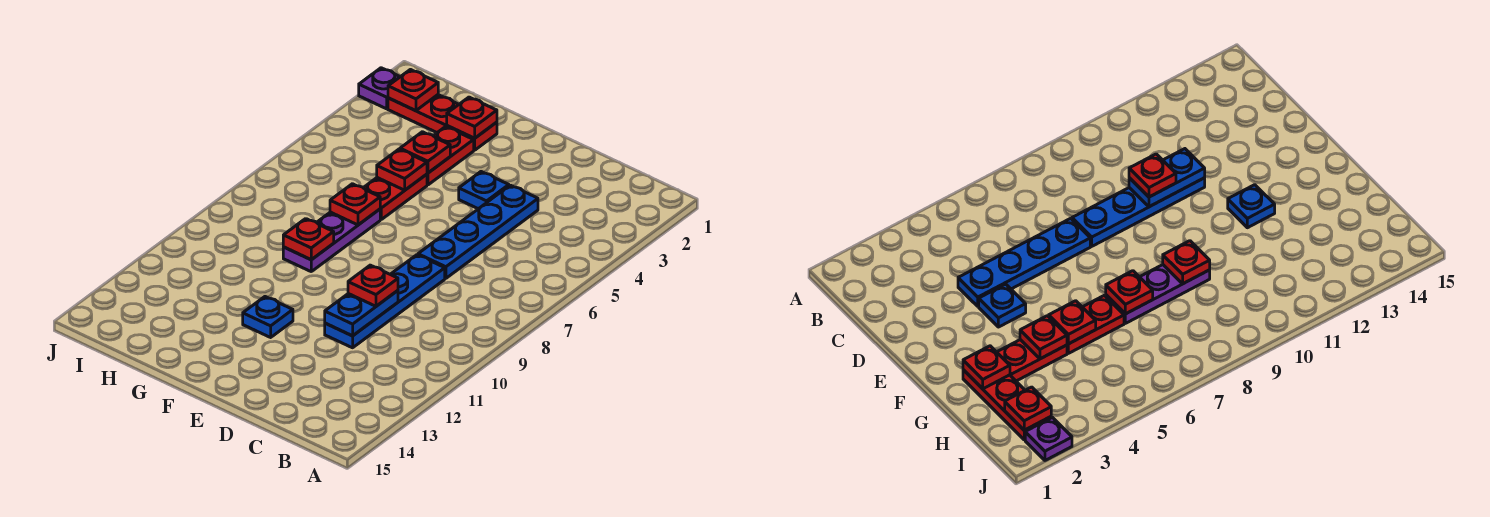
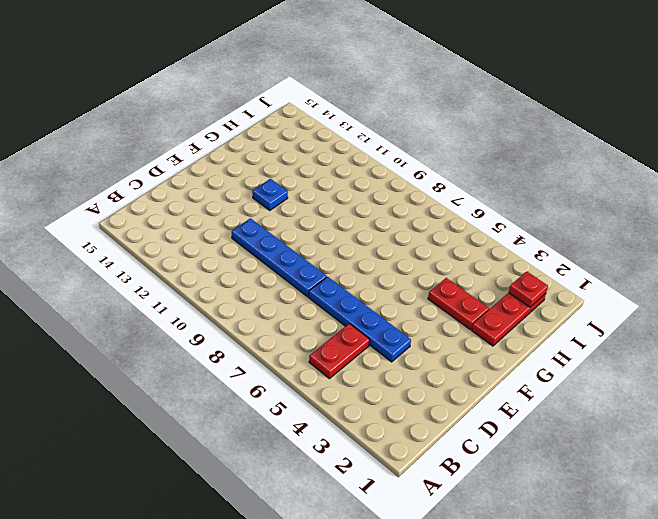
red 1x2 plate [309,324,370,379] -> red 1x2 plate turned to [363,174,427,219]
none -> blue 1x1 plate [459,172,509,209]
none -> purple 1x3 plate [283,209,380,271]
none -> purple 1x1 plate [359,68,400,109]

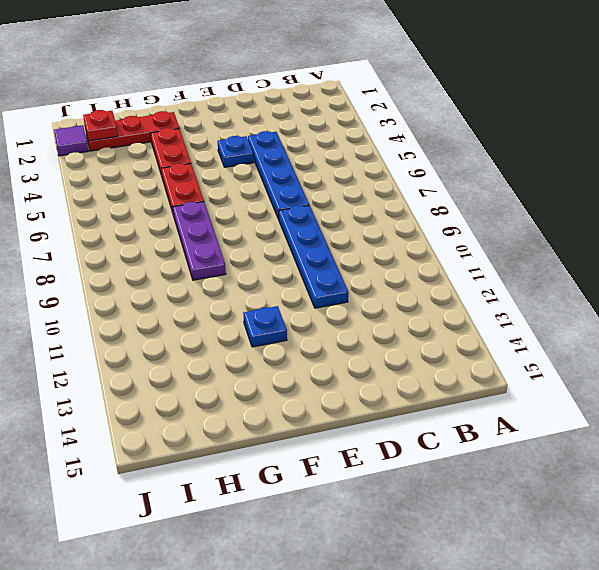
purple 1x1 tile [54,125,88,156] -> purple 1x1 plate [359,68,400,109]
none -> blue 1x2 plate [325,291,398,336]
none -> red 1x1 plate [447,97,497,138]
none -> red 1x1 plate [400,132,450,173]

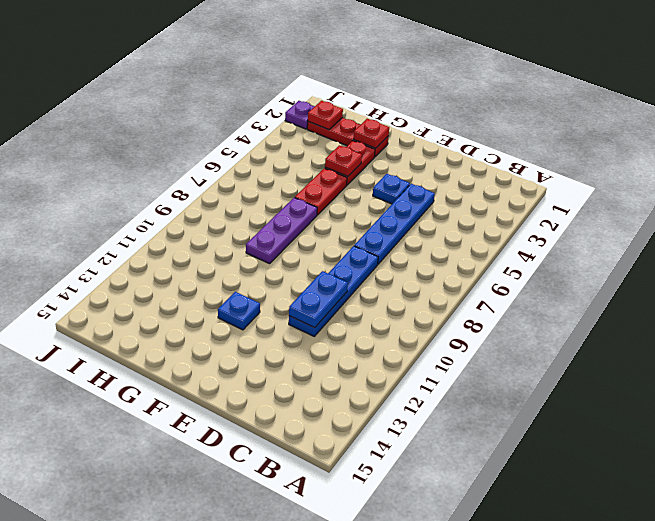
none -> red 1x1 plate [377,149,427,190]
none -> red 1x1 plate [330,184,380,225]
none -> red 1x1 plate [283,219,334,260]

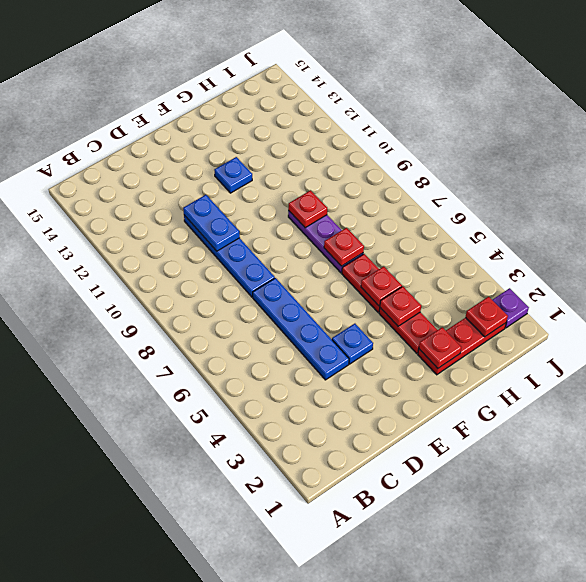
none -> red 1x1 plate [348,265,398,306]

